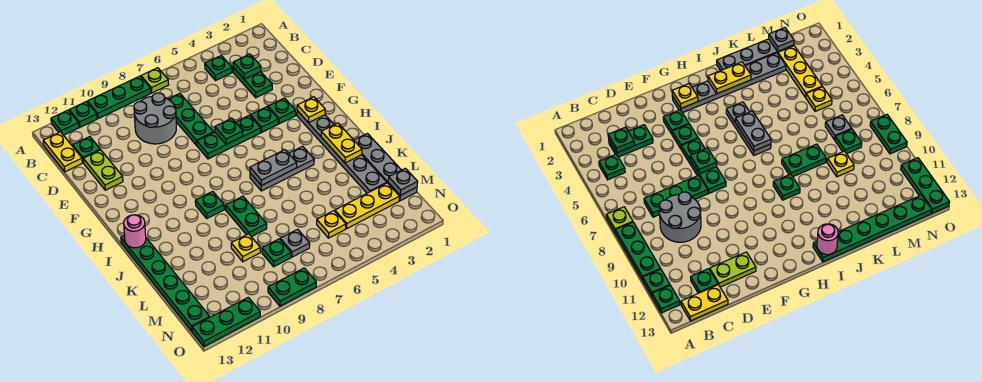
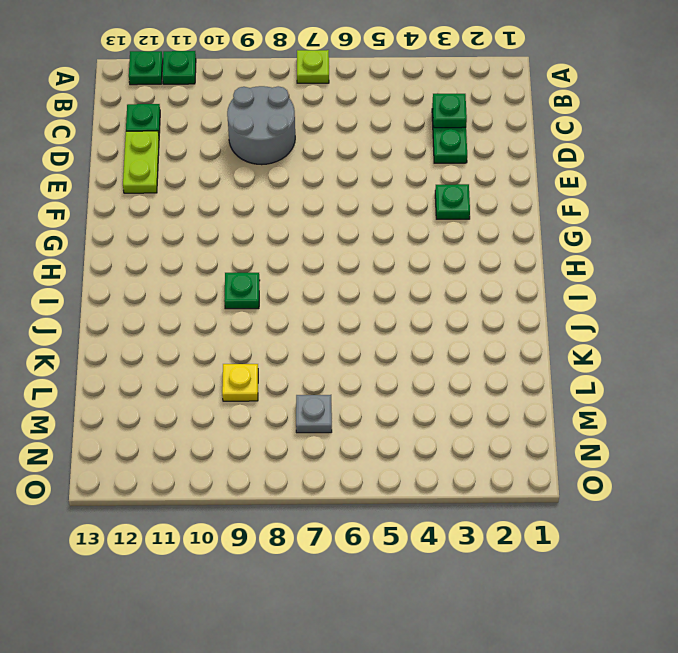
none -> green 1x3 plate [87,76,151,119]
none -> green 1x1 plate [205,56,232,80]
none -> yellow 1x2 plate [43,132,82,172]
none -> green 1x3 plate [168,93,214,145]

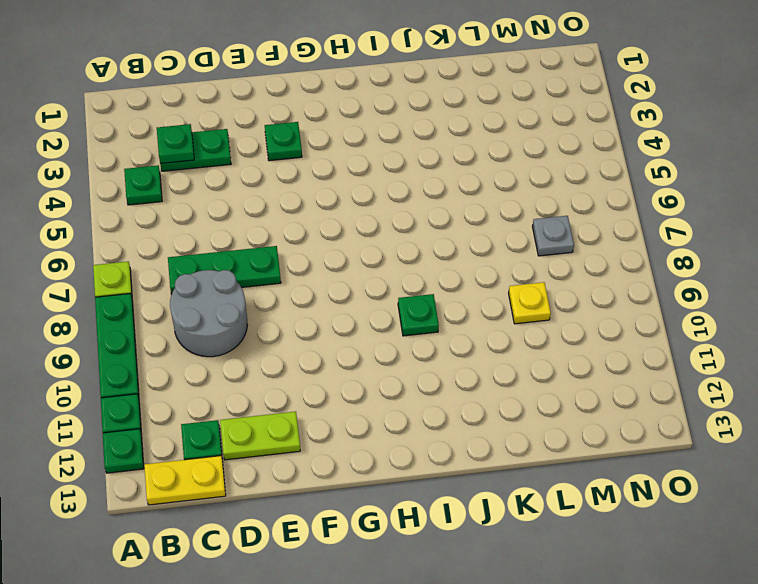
none -> green 1x1 plate [250,107,278,133]
none -> green 1x3 plate [197,115,261,159]
none -> grey 1x6 plate [297,111,387,193]
none -> grey 1x3 plate [250,146,314,191]

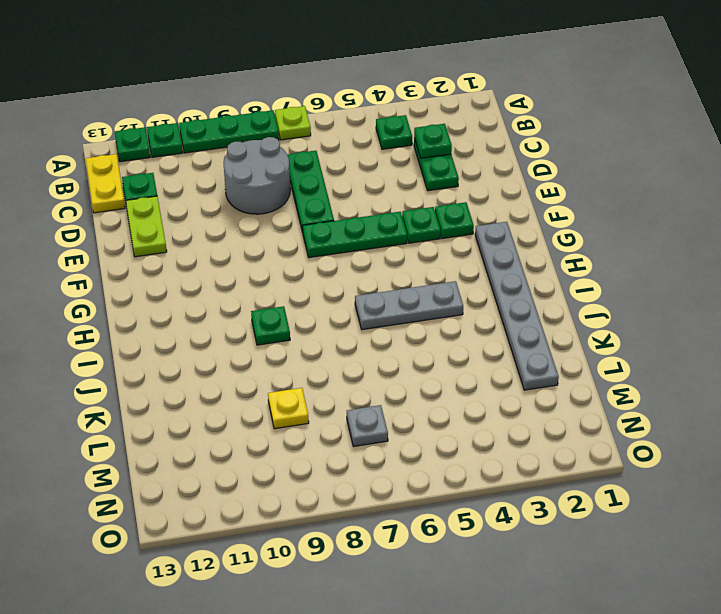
none -> green 1x6 plate [121,236,210,331]
none -> grey 1x4 plate [354,133,417,201]
none -> green 1x2 plate [226,196,267,237]
none -> yellow 1x3 plate [335,183,399,229]

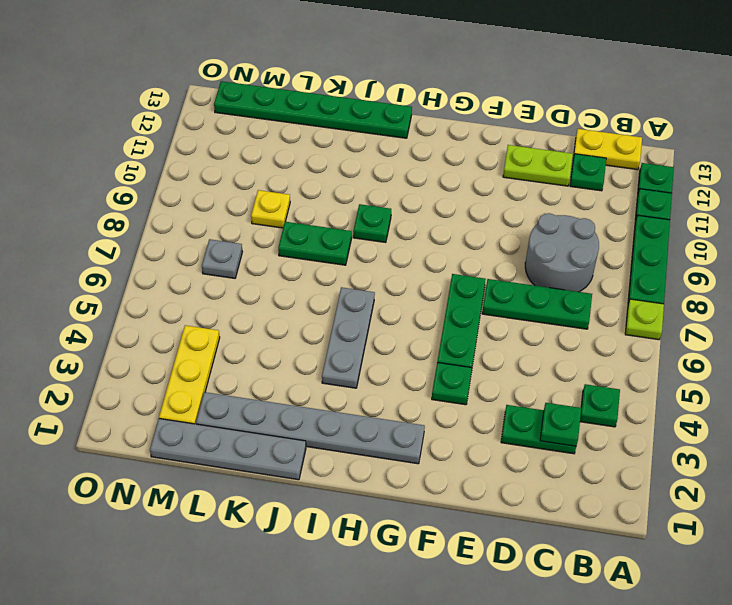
none -> green 1x1 plate [268,98,296,124]
none -> yellow 1x1 plate [317,211,346,238]
none -> green 1x1 plate [262,239,291,267]
none -> green 1x2 plate [268,268,316,306]

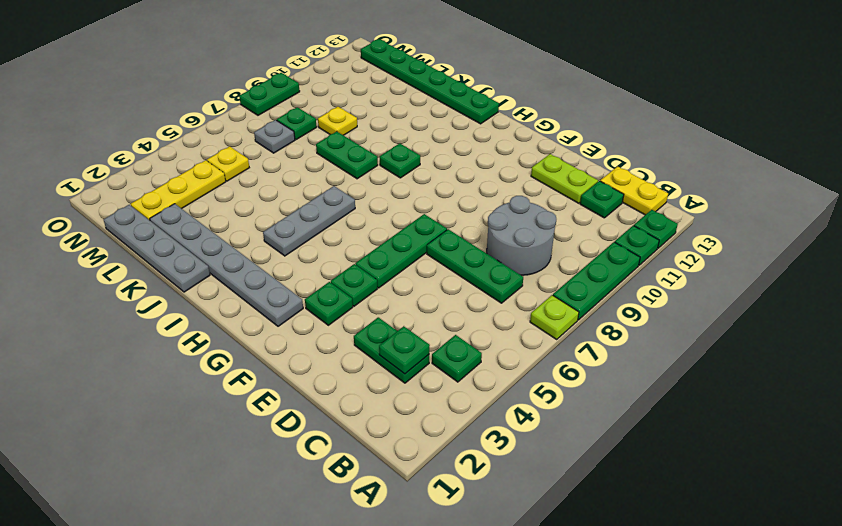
none -> green 1x3 plate [192,297,260,346]
none -> green 1x1 plate [215,118,243,144]
none -> yellow 1x1 plate [297,97,325,123]
none -> yellow 1x2 plate [321,123,362,163]

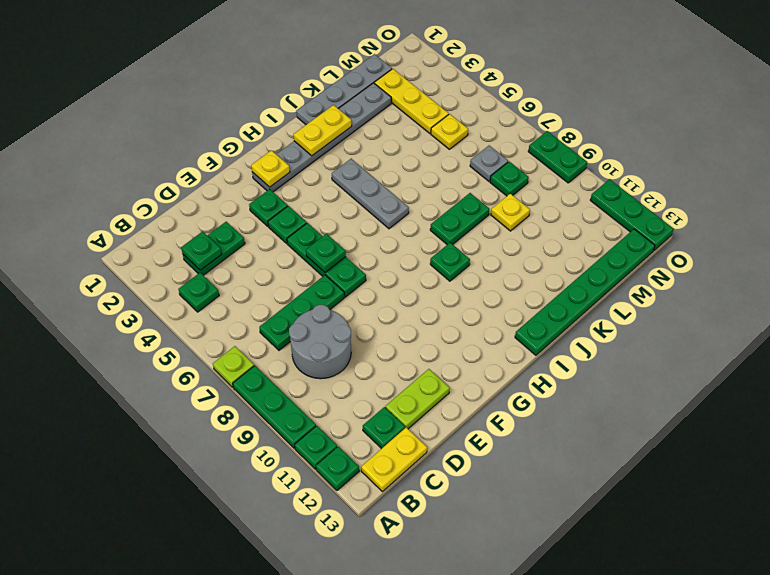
none -> grey 1x2 plate [250,150,297,186]
none -> pink 1x1 round brick [124,215,146,248]
none -> grey 1x1 plate [388,168,418,195]

